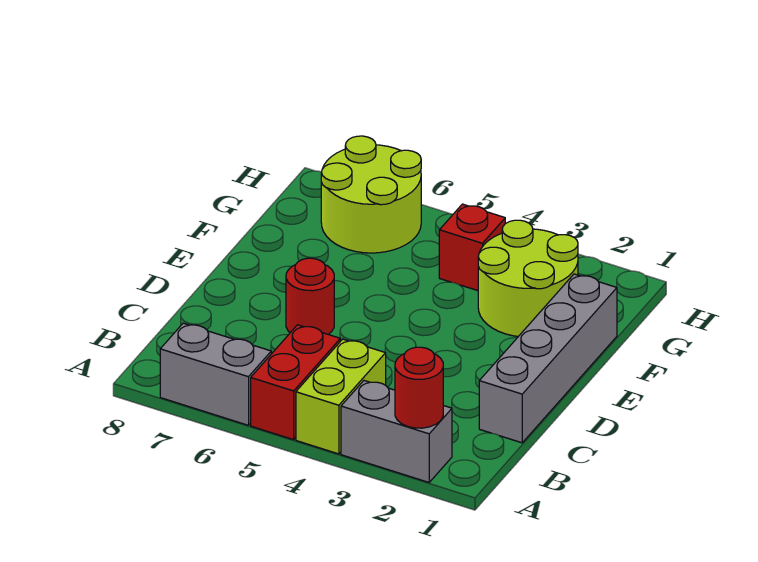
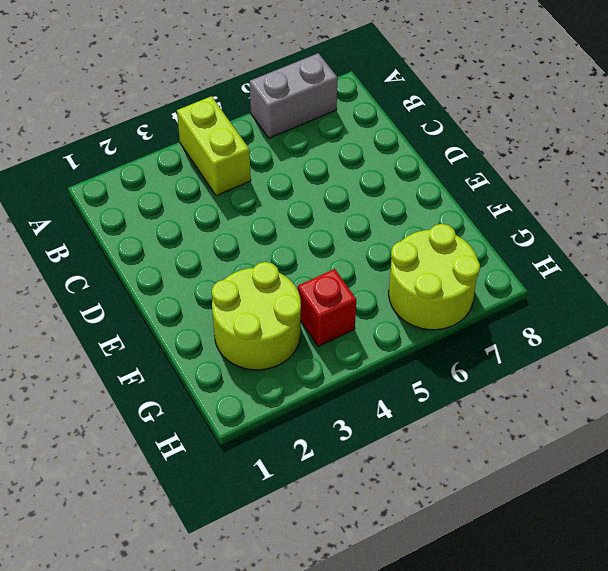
none -> grey 1x2 brick [341,381,452,482]
none -> red 1x2 brick [251,325,340,440]

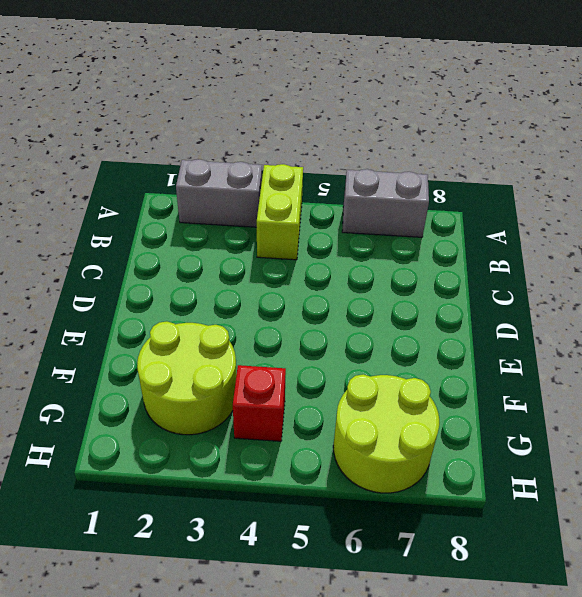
none -> red 1x2 brick [251,325,340,440]
none -> grey 1x4 brick [479,274,617,443]

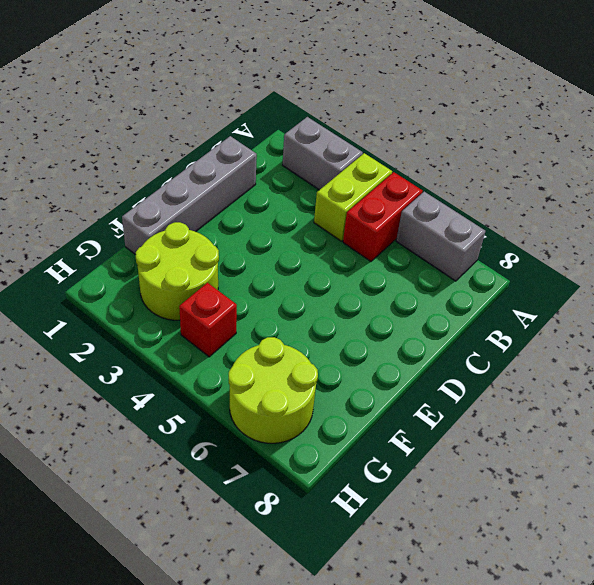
none -> red 1x1 round brick [286,258,334,334]
none -> red 1x1 round brick [395,347,443,428]

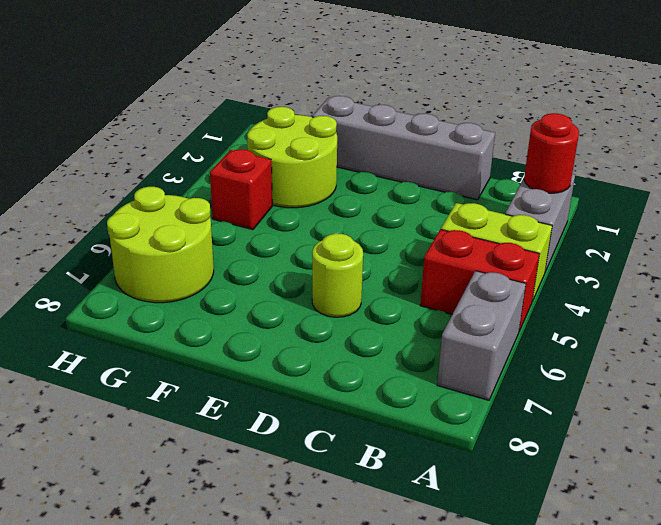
lime 1x1 round brick [312,234,363,317] -> red 1x1 round brick [286,258,334,334]

